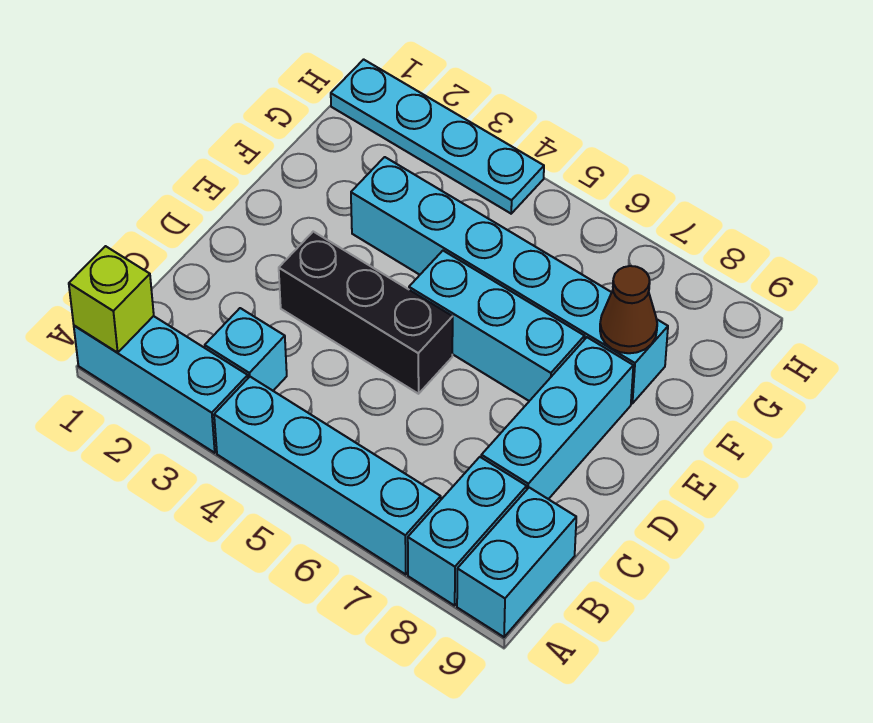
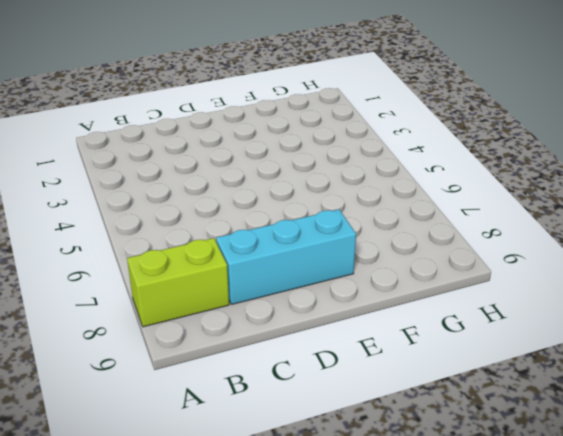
lime 1x2 brick [127,238,229,327] -> cyan 1x2 brick [408,457,527,606]
none -> cyan 1x3 brick [74,316,248,453]
none -> cyan 1x4 brick [214,377,441,574]
none -> cyan 1x2 brick [457,488,576,637]

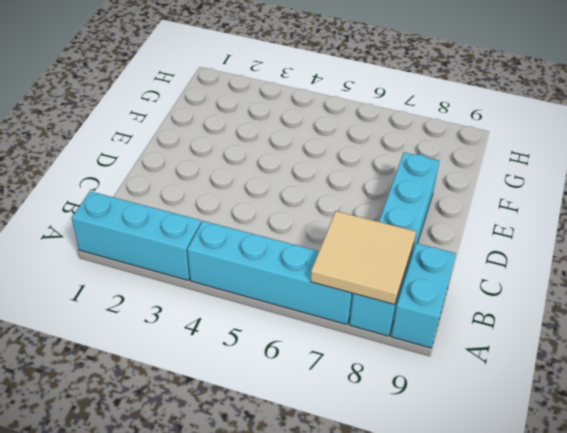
tan 2x2 tile [310,211,416,305] -> none
none -> cyan 1x1 brick [205,308,287,391]
none -> black 1x3 brick [279,232,453,394]
none -> cyan 1x3 brick [409,251,584,401]

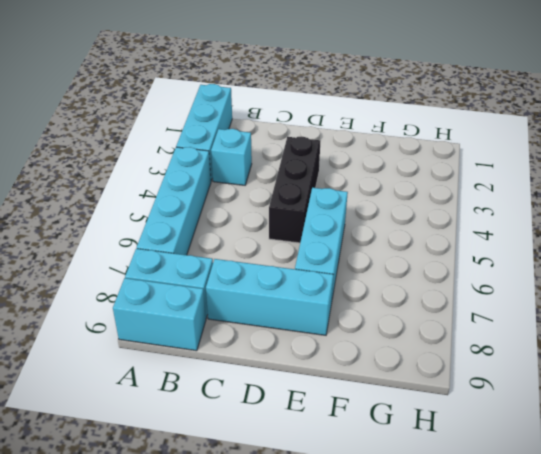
none -> cyan 1x6 brick [351,157,668,403]
none -> cyan 1x4 plate [331,59,544,214]
none -> lime 1x1 brick [69,246,154,353]

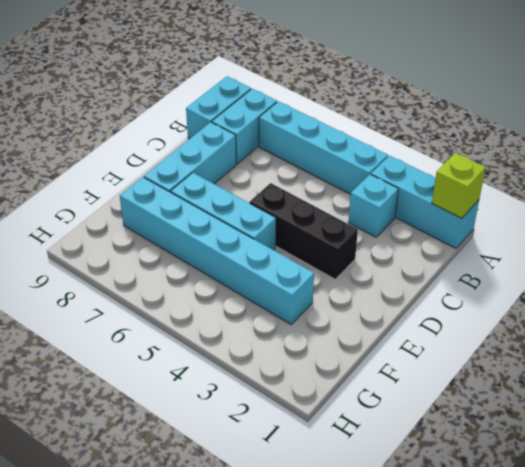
none -> cyan 1x4 plate [331,59,544,214]
none -> brown 1x1 cone [600,266,657,353]

